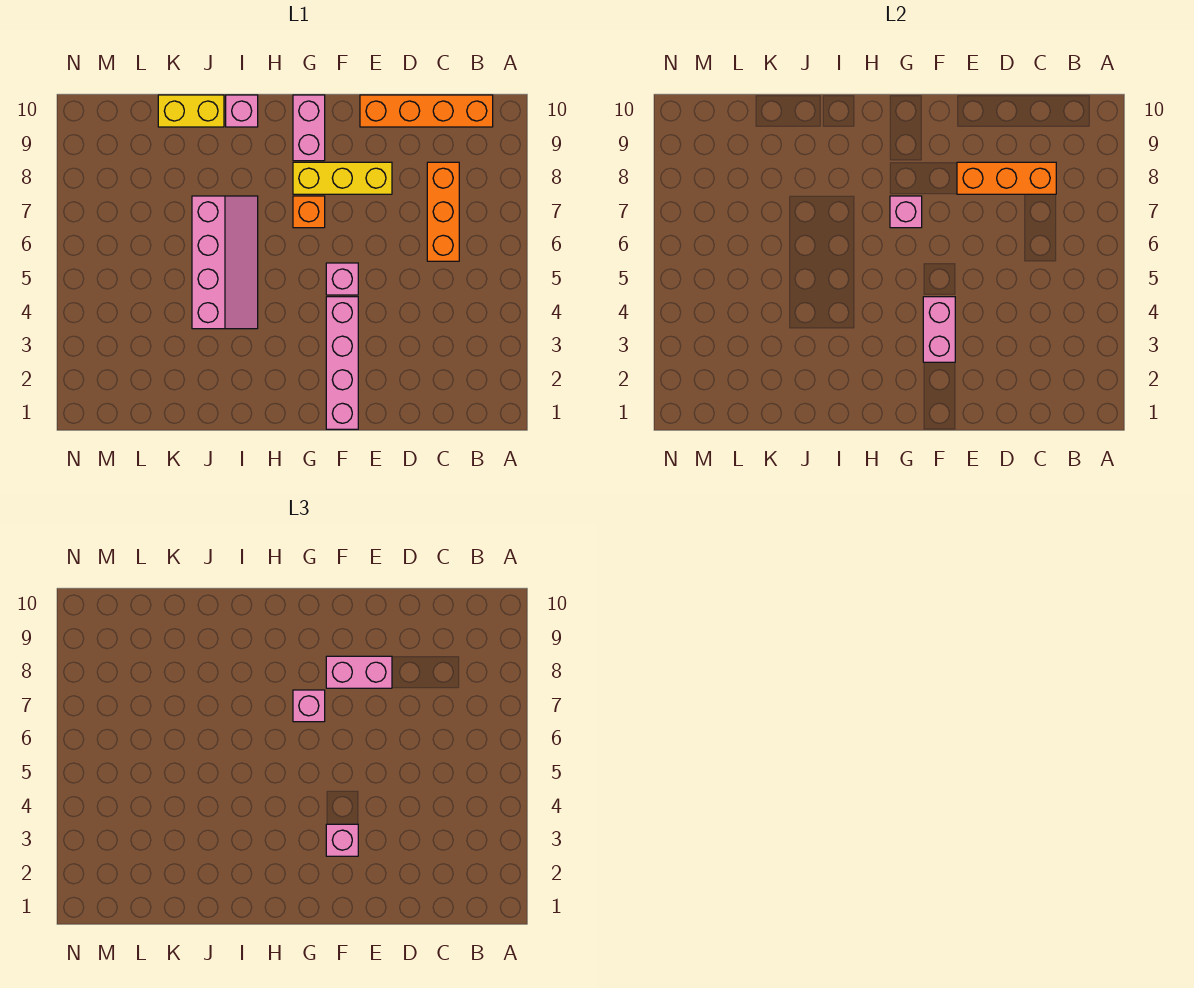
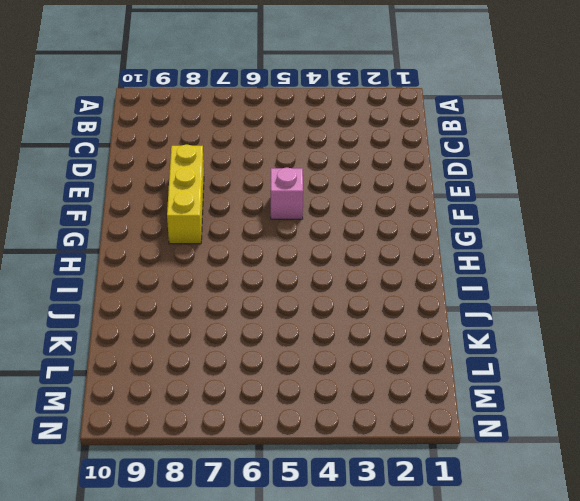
none -> orange 1x4 brick [360,95,493,127]
none -> orange 1x3 brick [427,162,459,261]
none -> pink 1x4 brick [326,297,358,429]

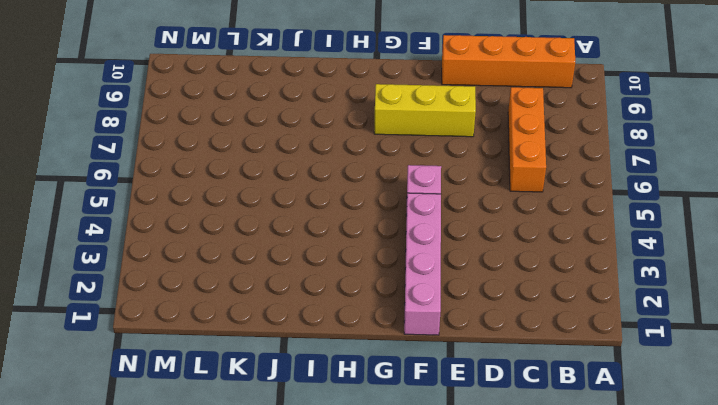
none -> orange 1x1 brick [293,196,325,228]
none -> pink 1x2 brick [293,95,325,161]
none -> pink 2x4 slope [192,196,258,329]

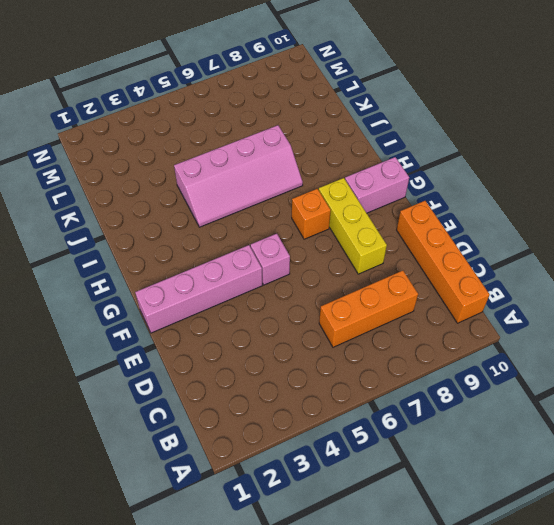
none -> pink 1x1 brick [226,95,258,127]
none -> yellow 1x2 brick [158,95,224,127]
none -> orange 1x3 brick [957,162,1056,194]

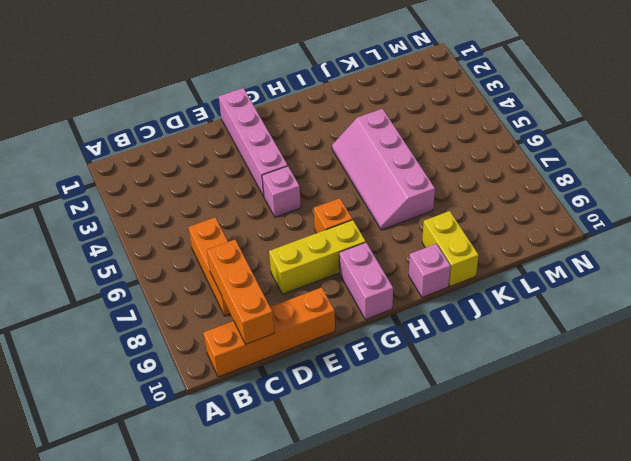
orange 1x3 brick [207,240,274,344] -> orange 1x3 brick turned to [957,162,1056,194]
yellow 1x2 brick [422,211,479,286] -> yellow 1x2 brick turned to [158,95,224,127]
none -> pink 1x2 brick [923,297,955,362]
none -> pink 1x1 brick [890,196,922,228]
none -> pink 1x2 brick [326,656,392,688]

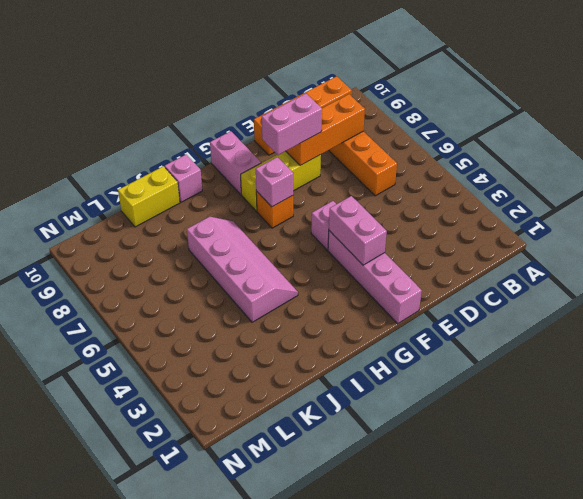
none -> pink 1x1 brick [326,824,358,856]
none -> pink 1x1 brick [293,690,325,722]

